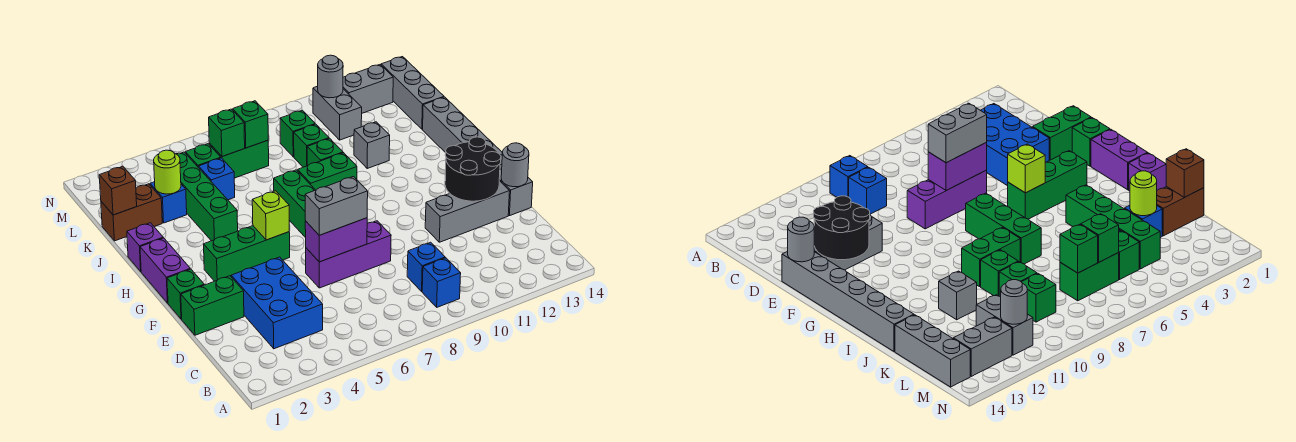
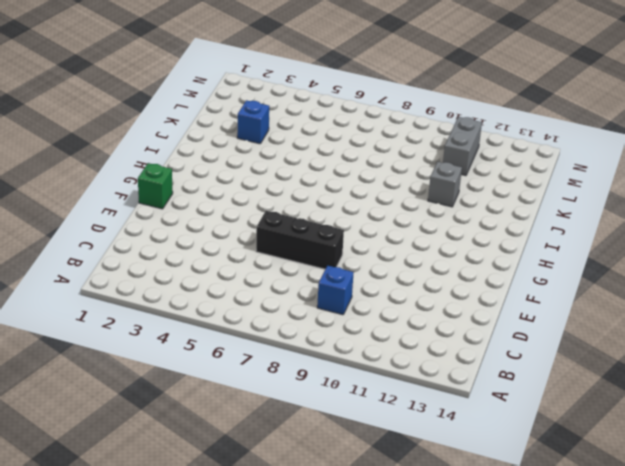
black 1x3 brick [256,211,344,269] -> purple 1x3 brick [306,221,391,288]
none -> blue 1x1 brick [422,258,461,307]
none -> blue 2x3 brick [231,257,323,349]
none -> green 1x2 brick [181,276,244,335]
none -> grey 1x3 brick [425,181,510,242]

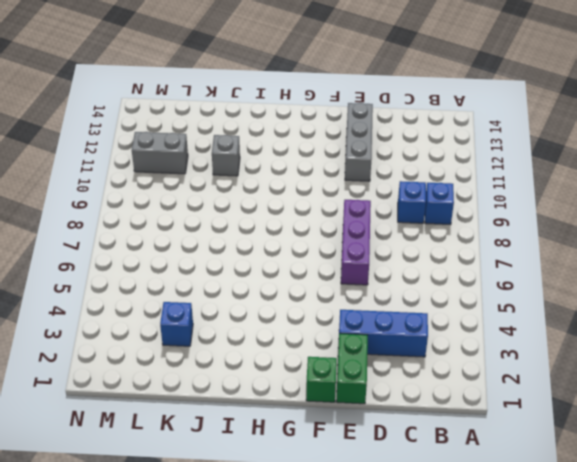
blue 1x3 brick [339,310,428,357] -> blue 2x3 brick [231,257,323,349]
none -> grey 1x6 brick [423,97,533,216]
none -> purple 1x2 brick [140,238,190,303]
none -> green 1x3 brick [204,226,290,281]
none -> green 1x3 brick [274,170,315,238]

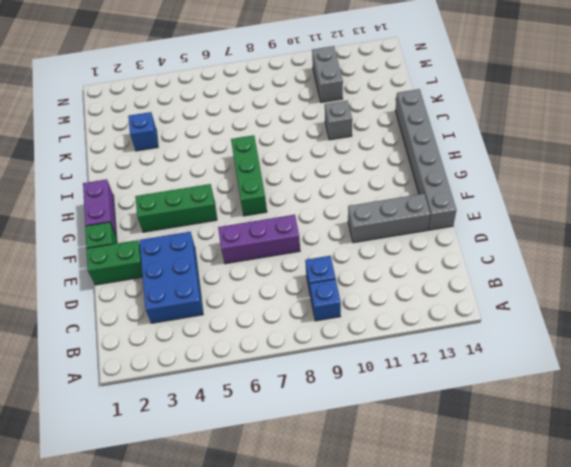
none -> purple 1x1 brick [127,223,163,271]
none -> green 1x4 brick [177,152,238,241]
none -> green 1x2 brick [298,153,357,190]
none -> green 1x1 brick [307,138,343,166]

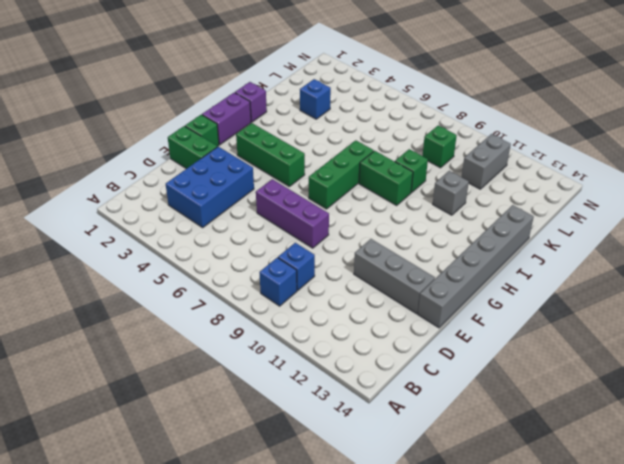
none -> green 1x4 brick [177,152,238,241]
none -> brown 1x2 brick [101,184,162,241]
none -> blue 1x1 brick [199,158,235,200]
none -> green 1x1 brick [294,124,329,167]

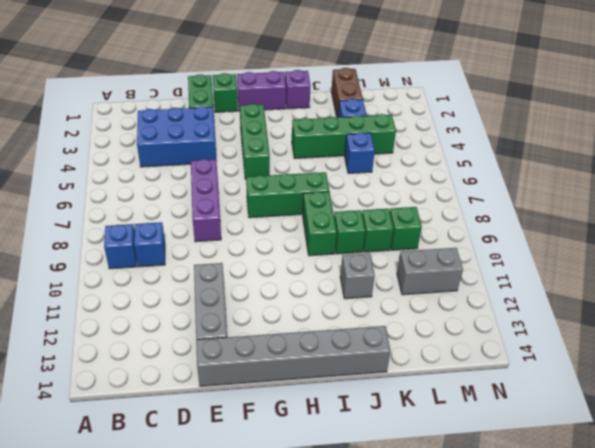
none -> grey 1x3 brick [381,57,444,129]
none -> green 1x1 brick [185,144,221,168]
none -> green 1x2 brick [209,140,269,178]
none -> grey 1x2 brick [343,65,393,113]

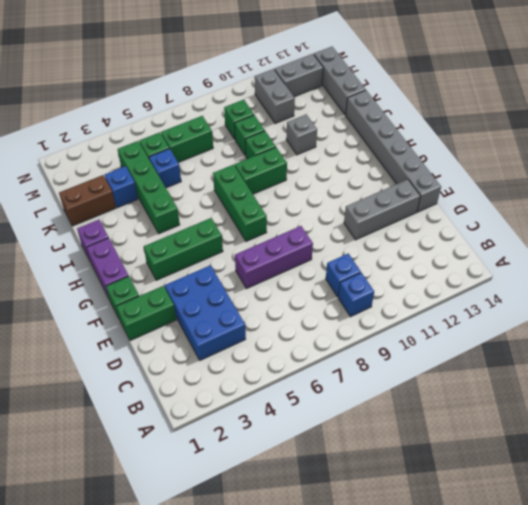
none -> purple 1x2 brick [305,218,367,262]
none -> black 2x2 round brick [445,137,501,201]
none -> grey 1x1 round brick [501,143,529,187]
none -> lime 1x1 brick [252,191,289,240]

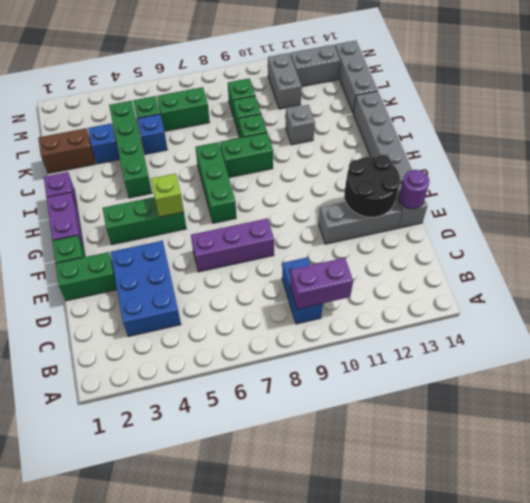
purple 1x2 brick [290,258,353,309] -> purple 1x2 brick moved to [305,218,367,262]
purple 1x1 round brick [399,170,429,209] -> grey 1x1 round brick [501,143,529,187]
none -> brown 1x1 brick [99,166,137,215]
none -> lime 1x1 round brick [154,150,181,194]
none -> green 1x1 brick [209,109,245,156]
none -> green 1x1 brick [233,101,268,148]

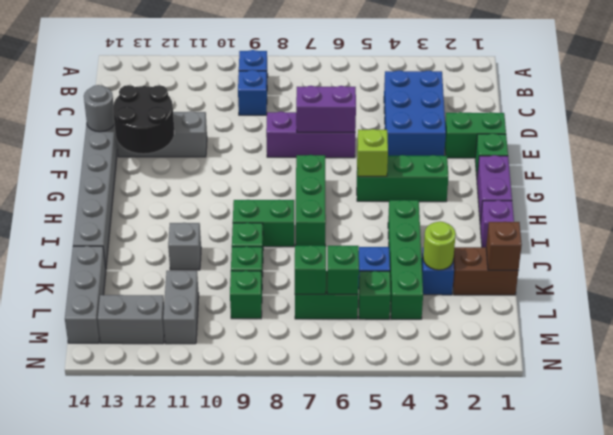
none -> grey 1x1 round brick [318,55,343,98]
none -> grey 1x2 brick [305,177,368,235]

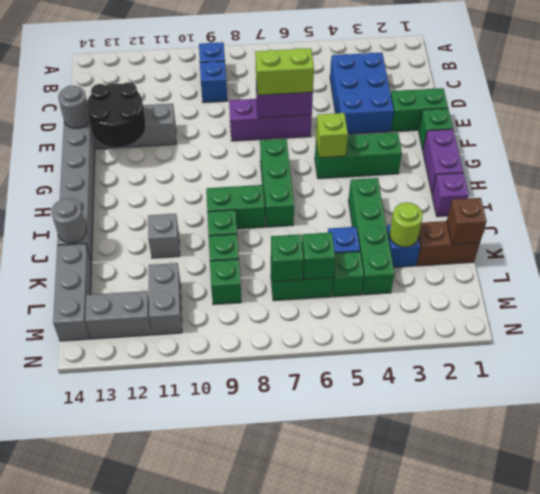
lime 1x2 brick [256,48,314,95] -> grey 1x2 brick [305,177,368,235]
grey 1x1 round brick [51,198,87,243] -> grey 1x1 round brick moved to [318,55,343,98]

